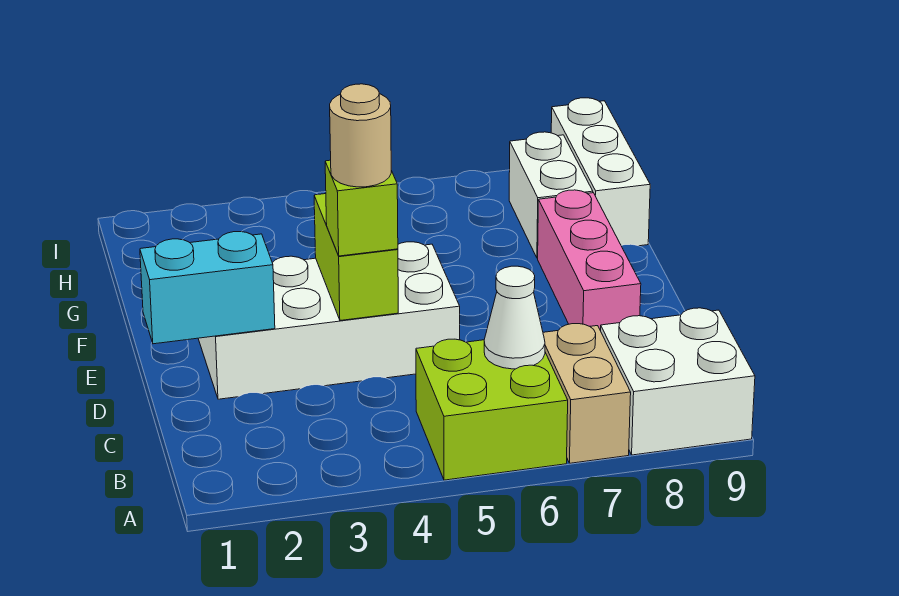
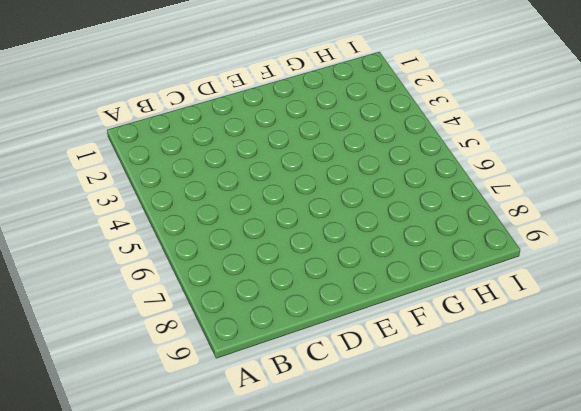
none -> lime 2x2 brick [416,339,568,480]
none -> tan 1x2 brick [543,324,631,463]
none -> white 2x2 brick [601,308,755,455]

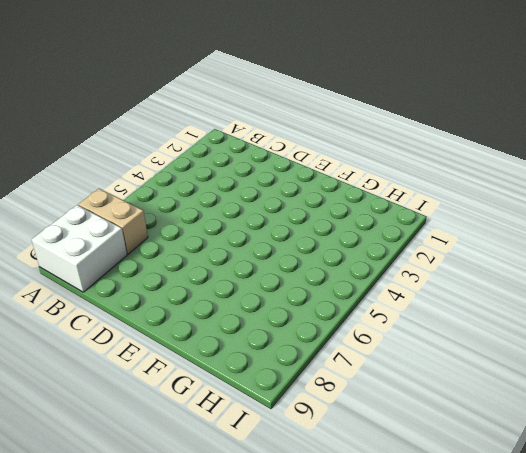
none -> lime 2x2 brick [416,339,568,480]
none -> white 2x4 brick [198,242,460,399]
none -> pink 1x3 brick [538,190,641,331]

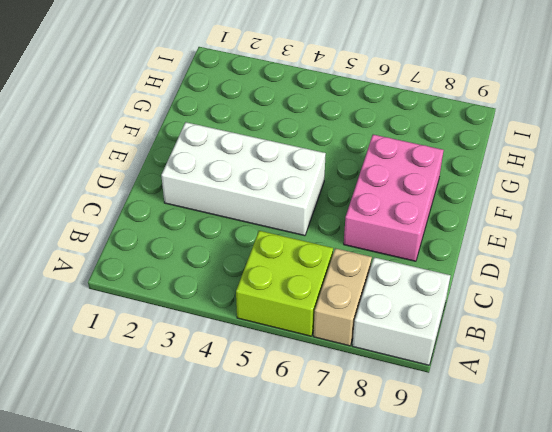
pink 2x3 brick [344,135,444,261] -> pink 1x3 brick [538,190,641,331]
none -> white 1x2 brick [509,132,593,258]
none -> white 1x3 brick [551,98,650,246]
none -> white 1x1 cone [484,266,545,369]

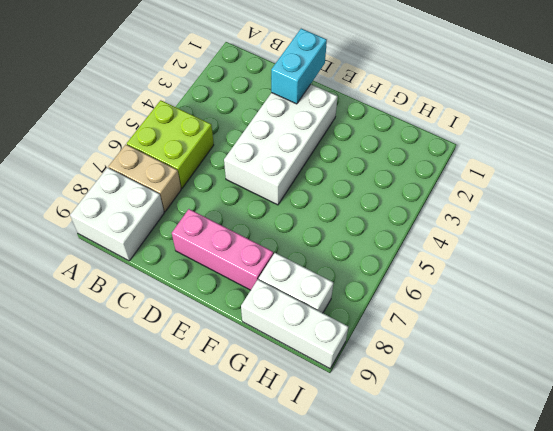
none -> white 1x1 cone [484,266,545,369]
none -> lime 1x2 brick [314,194,398,321]
none -> lime 1x1 brick [325,160,398,256]

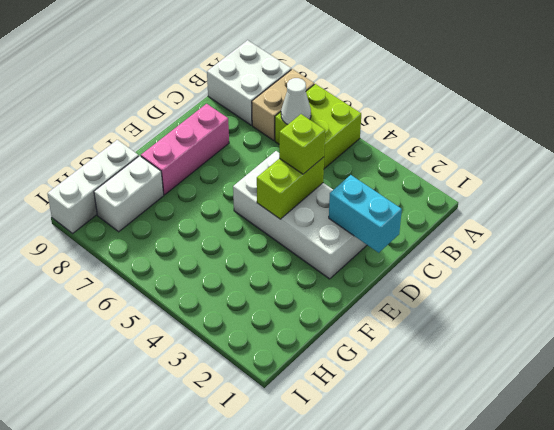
none -> tan 1x1 round brick [330,84,391,187]

